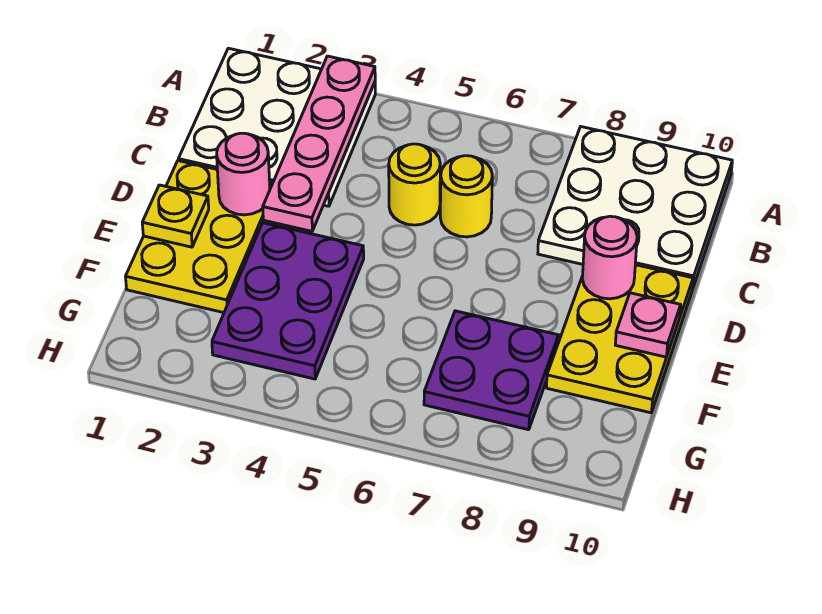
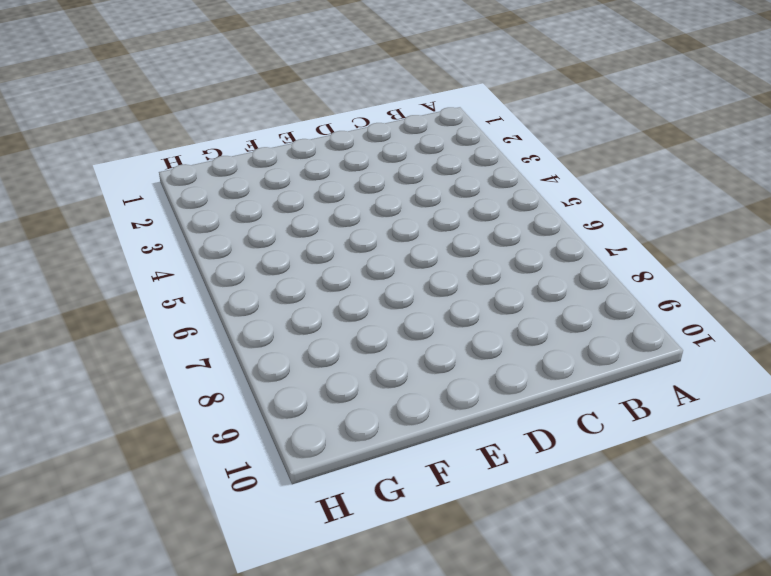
none -> white 3x3 plate [178,48,375,206]
none -> white 3x3 plate [538,127,732,289]
none -> yellow 1x1 round brick [389,144,441,225]

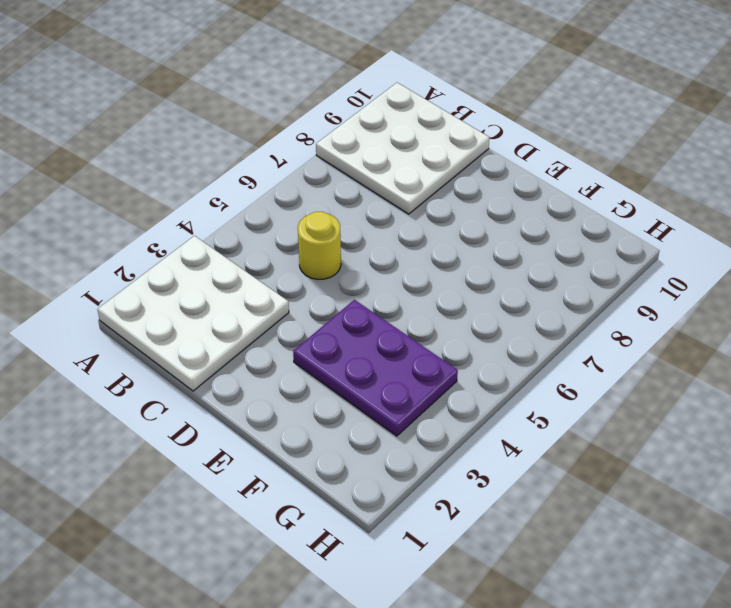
none -> yellow 1x1 round brick [440,156,492,237]
none -> yellow 2x3 plate [126,161,273,313]
none -> yellow 2x3 plate [547,265,693,413]

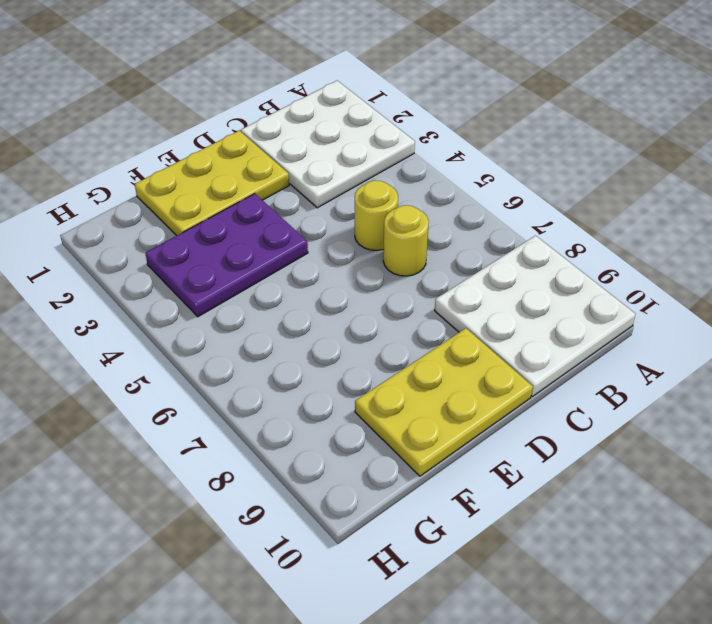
none -> purple 2x2 plate [424,311,559,430]
none -> pink 1x4 plate [263,56,375,231]
none -> pink 1x1 round brick [217,133,270,215]

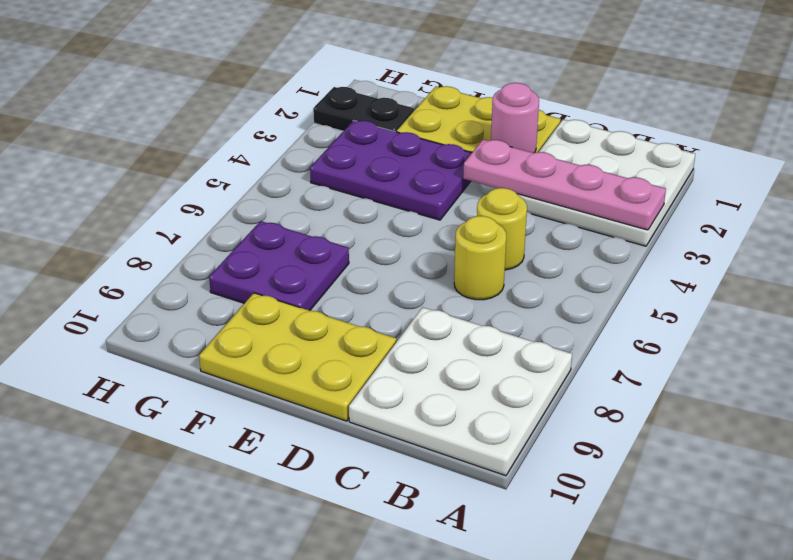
black 1x2 plate [313,87,414,132] -> none
none -> pink 1x1 round brick [582,216,637,299]
none -> yellow 1x1 plate [142,185,209,247]
none -> pink 1x1 plate [615,293,681,357]

